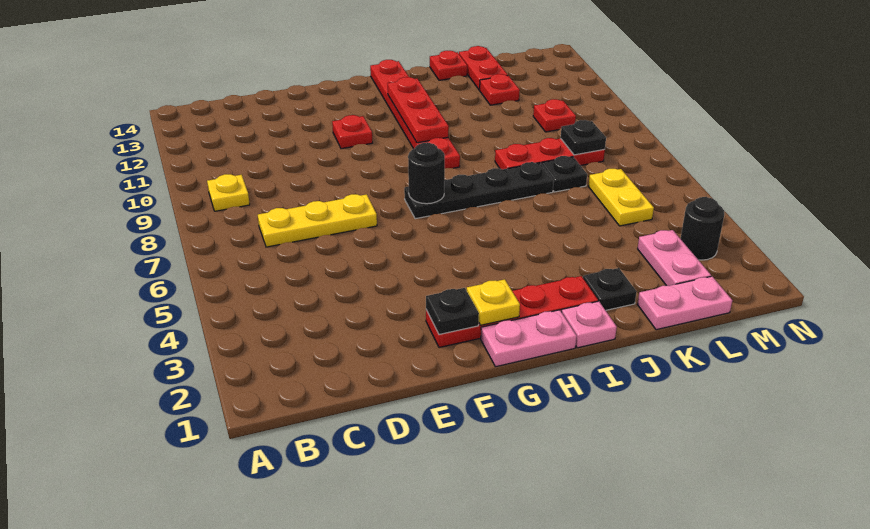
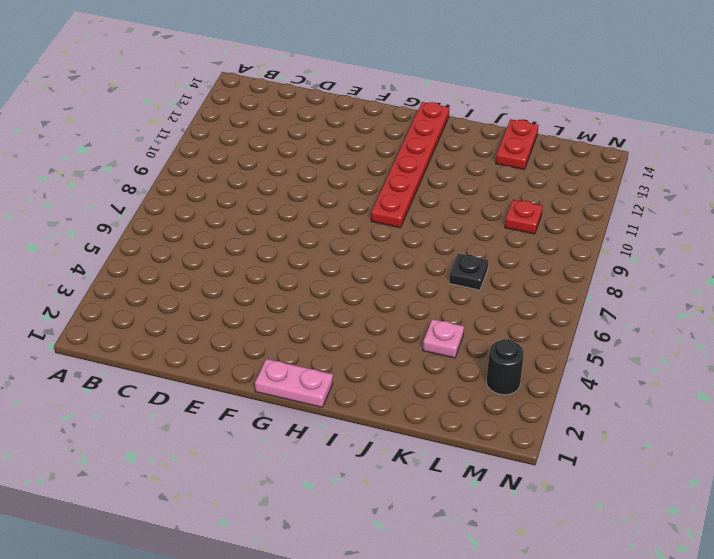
pink 1x1 plate [423,319,464,358] -> pink 1x1 plate moved to [562,301,617,348]
none -> yellow 1x1 plate [207,174,250,211]
none -> yellow 1x3 plate [258,194,377,247]
none -> red 1x4 plate [426,276,598,348]

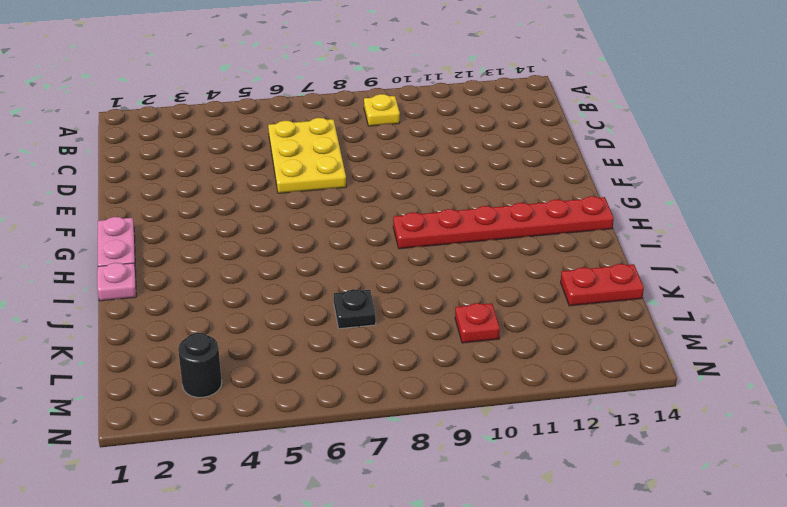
yellow 2x3 plate [268,118,346,193] -> yellow 1x3 plate [258,194,377,247]
none -> red 1x4 plate [426,276,598,348]
none -> red 1x1 plate [332,115,373,149]
none -> black 1x4 plate [404,162,554,219]

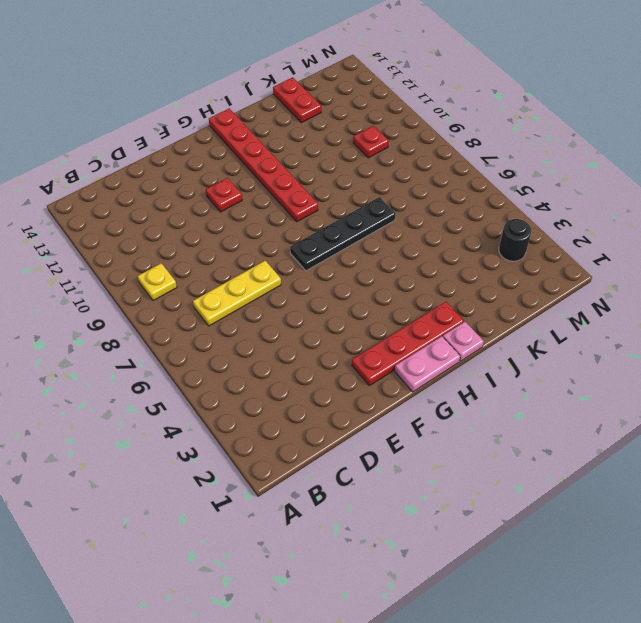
none -> black 1x1 plate [583,268,636,310]
none -> red 1x3 plate [495,138,605,169]
none -> red 1x1 plate [430,51,467,80]

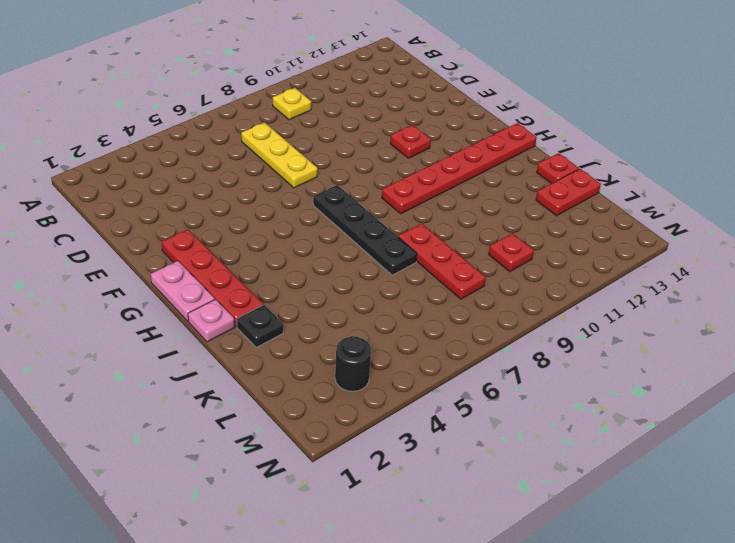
none -> pink 1x2 plate [637,276,732,330]
none -> black 1x1 plate [542,156,587,192]
none -> red 1x1 plate [480,74,520,105]

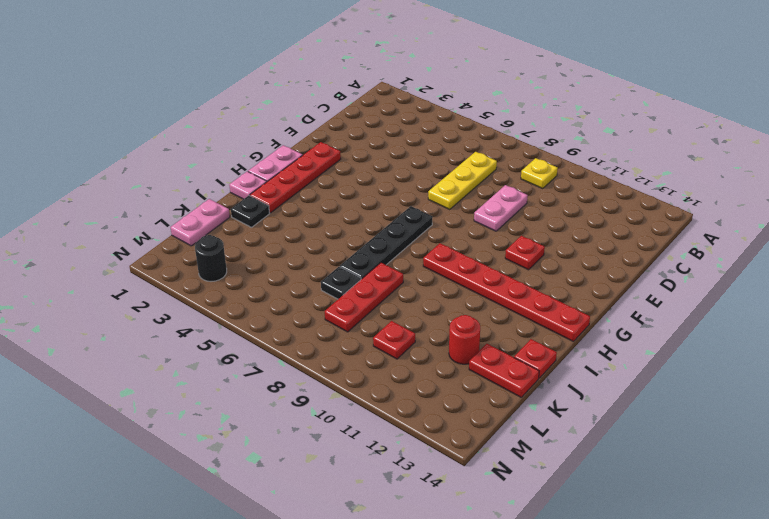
pink 1x2 plate [474,185,528,231] -> pink 1x2 plate turned to [638,230,711,286]
red 1x1 round brick [449,315,480,364] -> red 1x1 plate [480,74,520,105]
none -> yellow 1x2 plate [588,169,654,226]
none -> black 1x1 plate [426,288,479,334]
none -> yellow 1x1 plate [467,279,520,325]

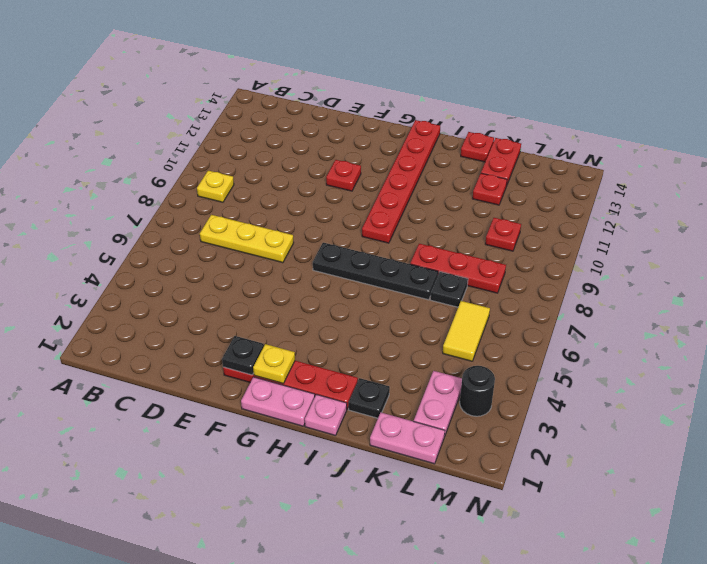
yellow 1x2 tile [443,301,490,361] -> yellow 1x2 plate [588,169,654,226]
none -> black 1x1 round brick [408,143,445,204]
none -> red 1x3 plate [388,77,449,143]
none -> black 1x1 plate [561,120,606,155]

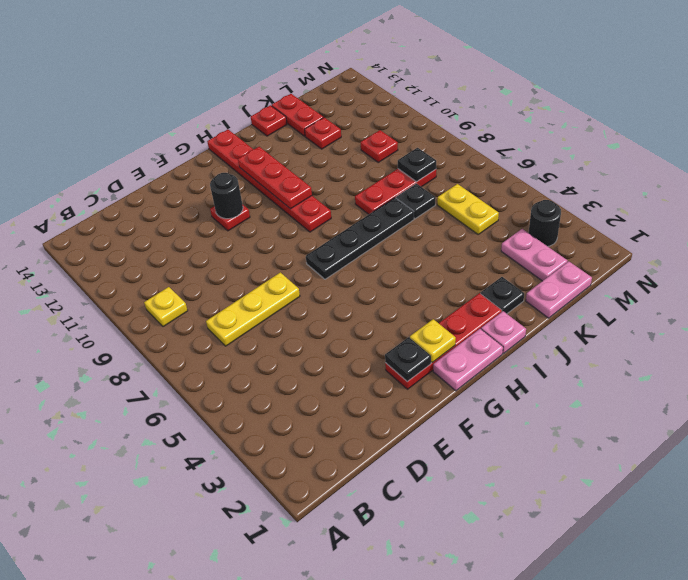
black 1x1 round brick [210,173,243,219] -> black 1x1 round brick moved to [408,143,445,204]

